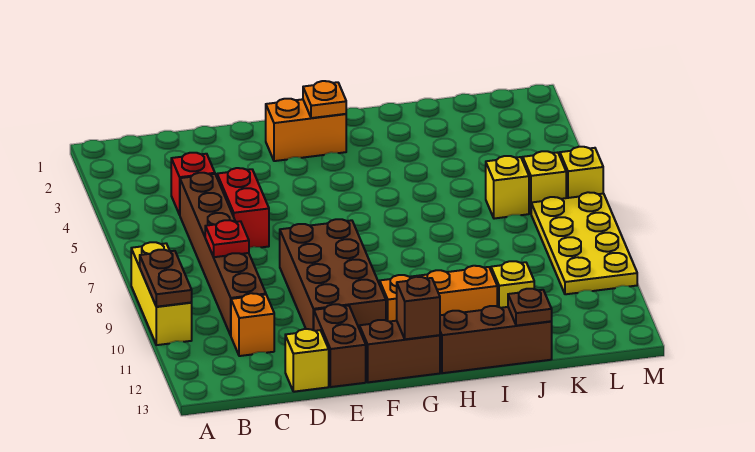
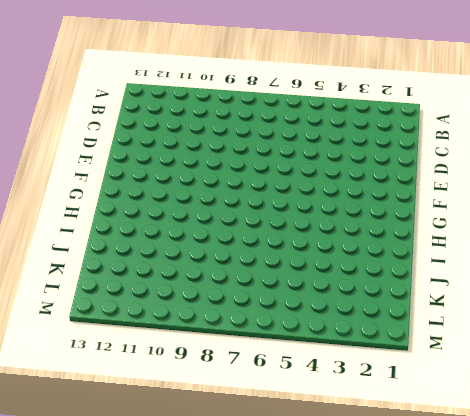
none -> yellow 1x3 brick [131,242,192,345]
none -> red 1x1 brick [171,153,215,215]
none -> brown 1x6 brick [180,173,266,335]

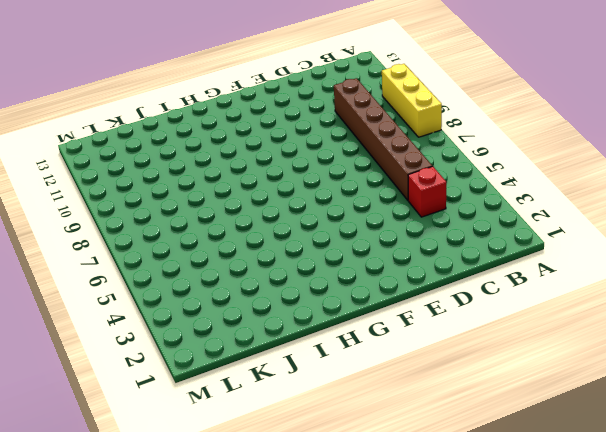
none -> orange 1x1 brick [231,293,274,356]
none -> red 1x2 brick [217,168,269,248]
none -> yellow 1x1 brick [285,329,329,392]

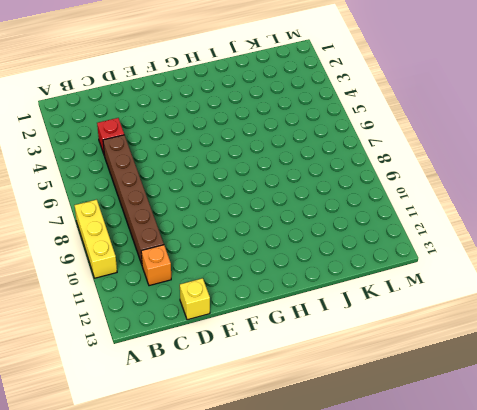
none -> red 1x2 brick [217,168,269,248]
none -> brown 2x4 brick [280,219,386,330]
none -> brown 1x2 brick [314,304,366,387]

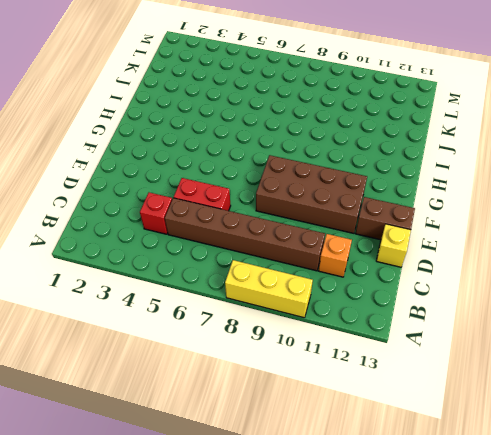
none -> orange 1x2 brick [266,99,346,161]
none -> brown 1x2 brick [359,320,440,382]
none -> orange 1x3 brick [380,266,497,322]

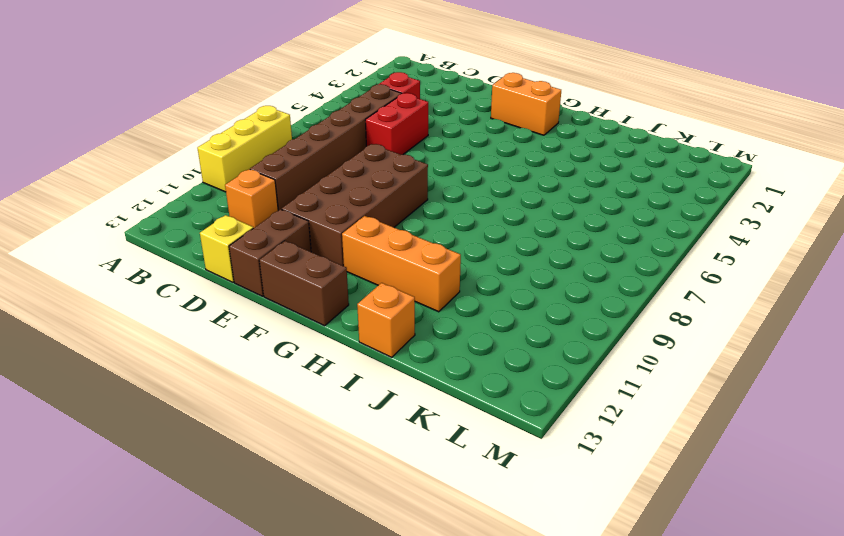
orange 1x1 brick [357,283,415,357] -> brown 1x3 brick [440,306,552,373]
none -> yellow 1x1 brick [491,261,534,308]
none -> yellow 1x1 brick [486,156,529,219]
none -> yellow 1x1 brick [523,151,566,213]

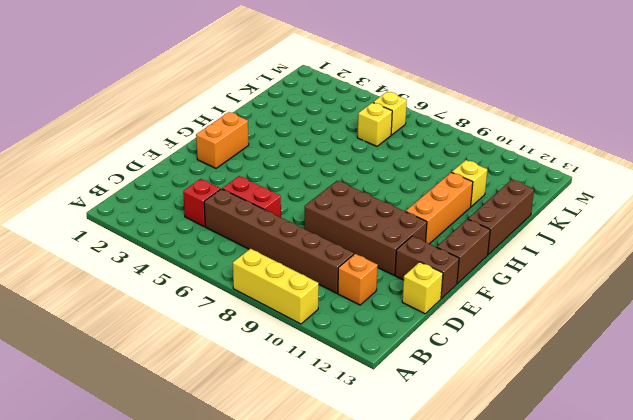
none -> yellow 2x4 plate [531,192,637,294]
none -> yellow 1x1 brick [560,147,603,198]
none -> brown 1x2 plate [140,250,192,307]

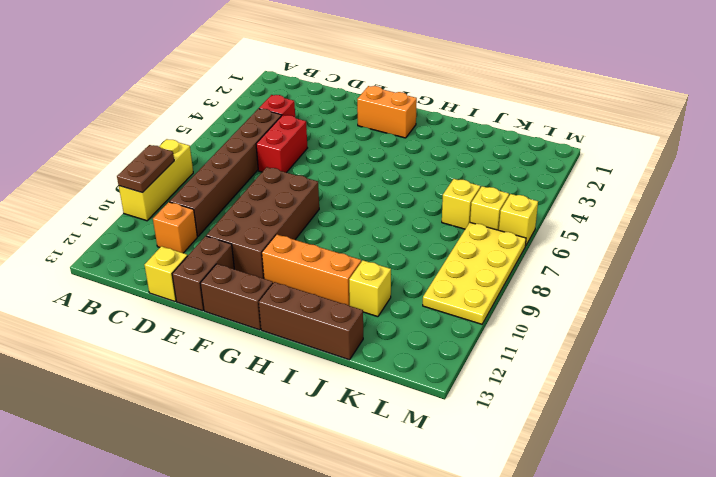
none -> red 1x1 plate [205,220,249,257]
none -> orange 1x1 plate [303,81,346,118]
none -> brown 1x1 brick [397,277,440,339]

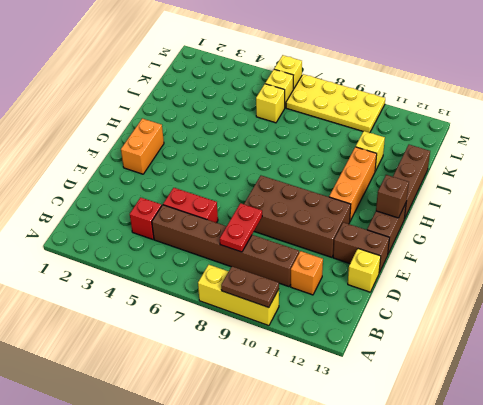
red 1x2 plate [220,203,262,252] -> red 1x1 plate [205,220,249,257]
none -> orange 1x1 plate [303,81,346,118]
none -> brown 1x1 plate [508,289,552,326]

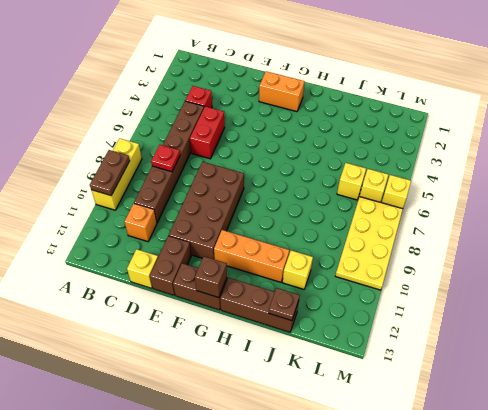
none -> orange 1x1 plate [303,81,346,118]

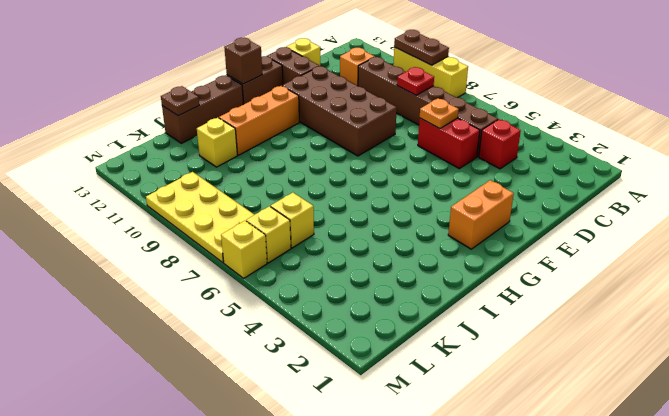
orange 1x1 plate [420,98,459,129] -> orange 1x1 plate moved to [303,81,346,118]

